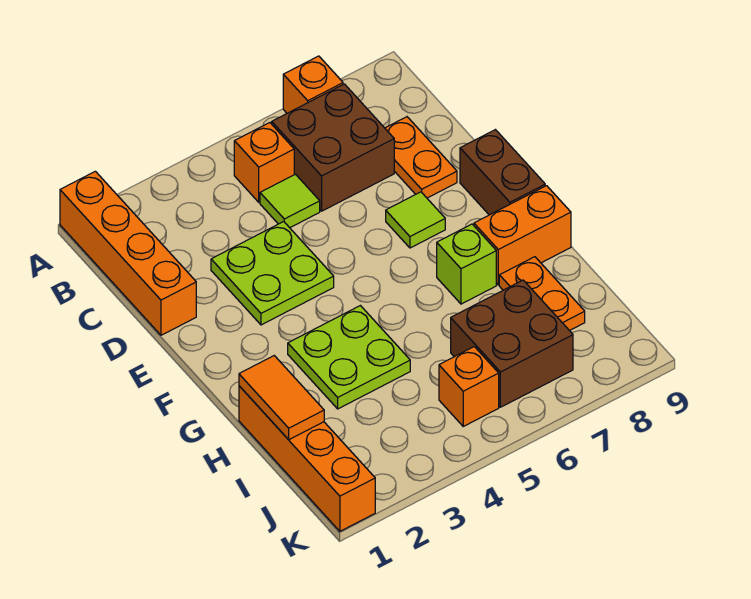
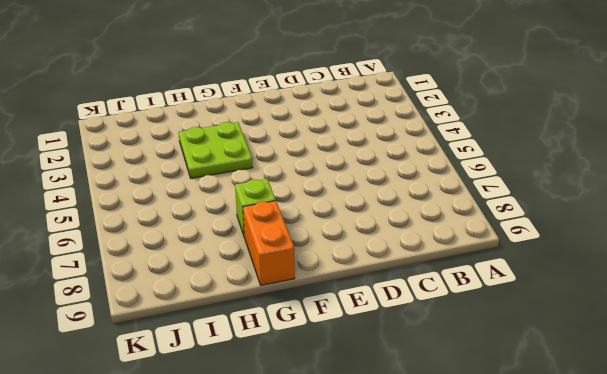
none -> orange 1x4 brick [60,171,196,335]
none -> orange 1x1 brick [283,56,343,113]
none -> orange 1x1 brick [234,123,294,202]

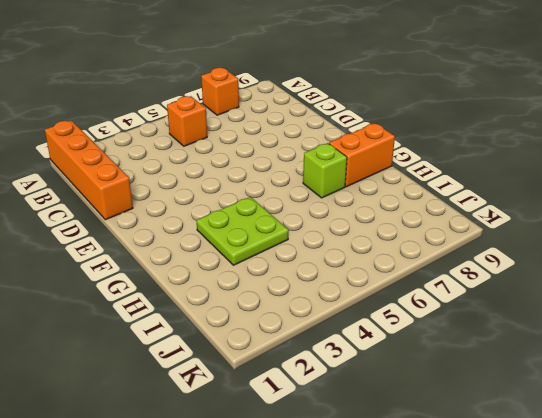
none -> brown 2x2 brick [272,84,394,211]
none -> lime 1x1 tile [260,174,320,228]
none -> orange 1x2 plate [385,117,457,198]

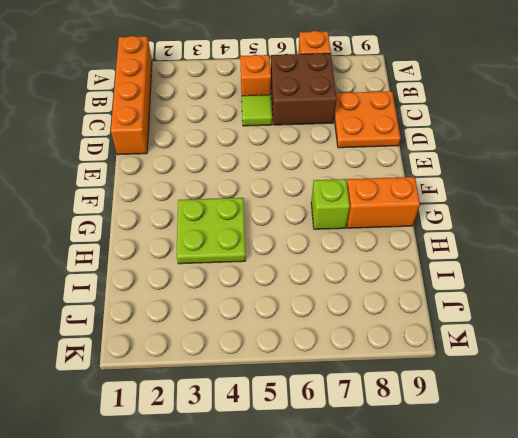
orange 2x2 plate [334,91,401,148] -> orange 1x2 plate [385,117,457,198]
none -> lime 2x2 plate [211,222,334,325]
none -> lime 1x1 tile [386,192,445,248]
none -> brown 1x2 brick [460,130,545,215]

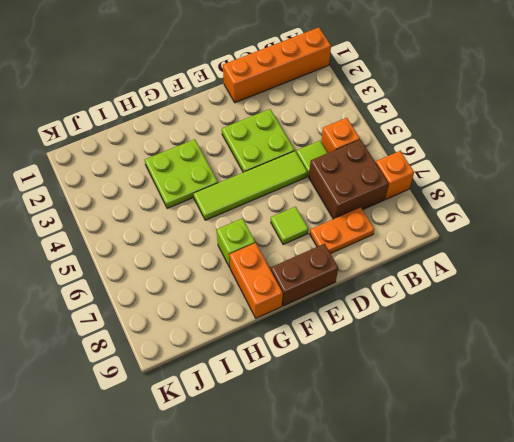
lime 1x4 tile [193,151,307,220] -> none
none -> orange 1x4 brick [239,386,375,531]
none -> orange 1x2 plate [499,257,585,331]
none -> brown 2x2 brick [451,280,573,407]

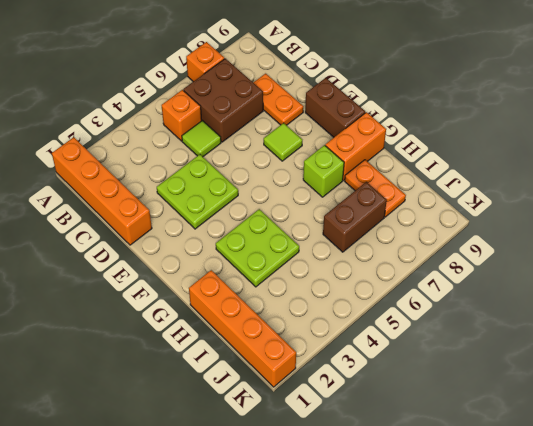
brown 1x2 brick [323,182,387,252] -> brown 2x2 brick [451,280,573,407]
none -> orange 1x1 brick [439,347,499,426]
none -> orange 1x2 tile [239,356,324,440]

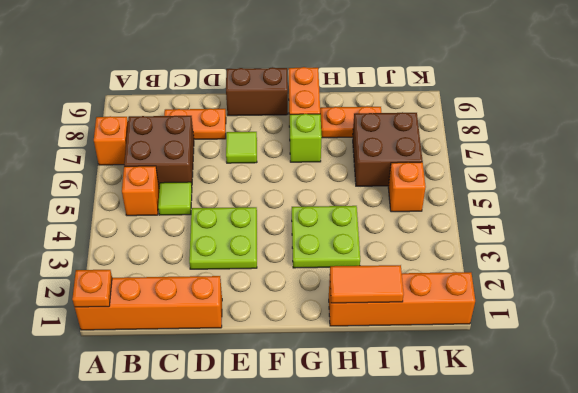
orange 1x1 plate [72,270,112,307] -> none

